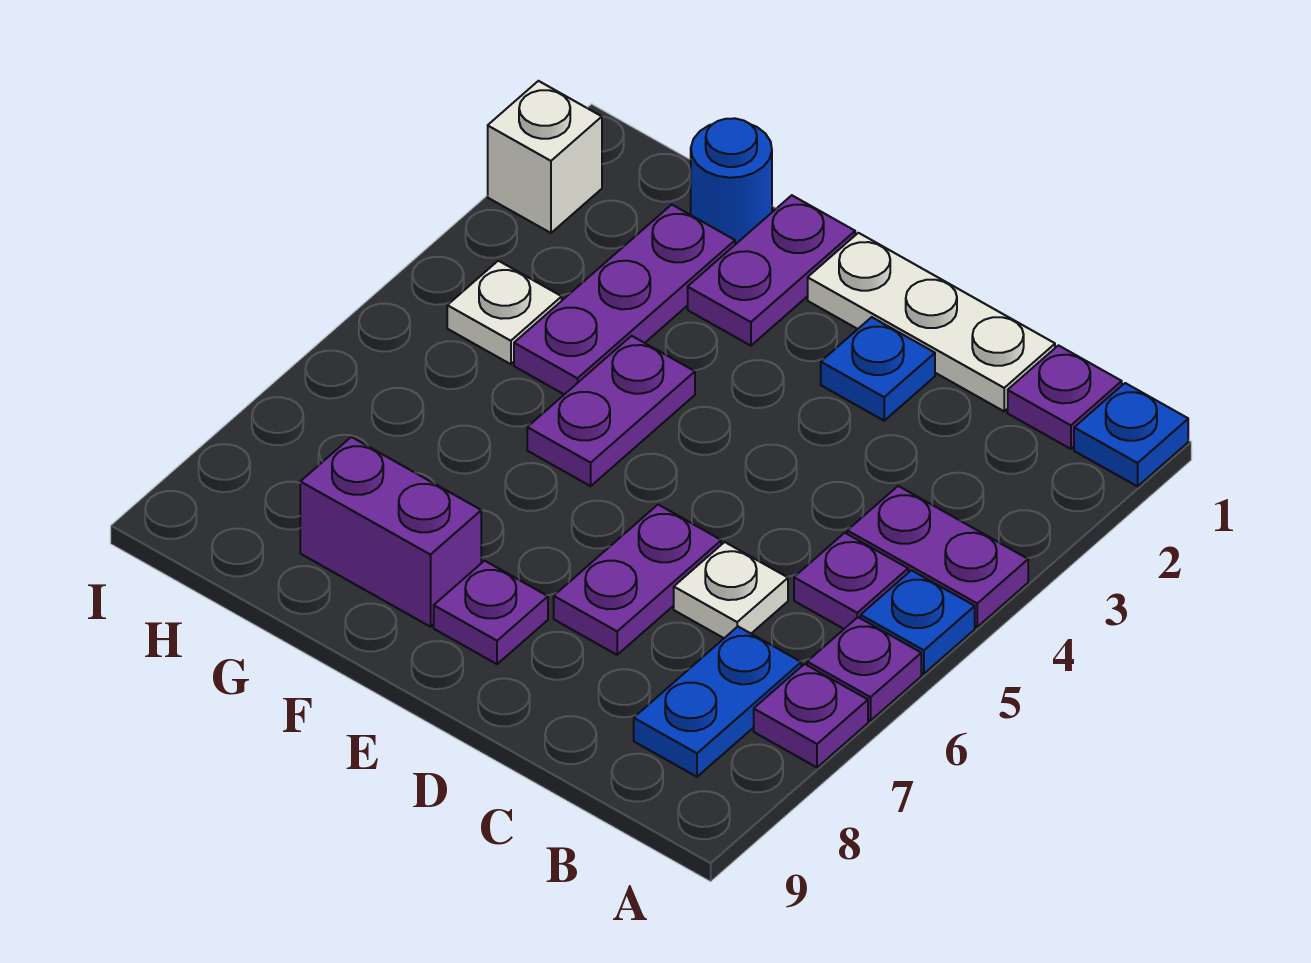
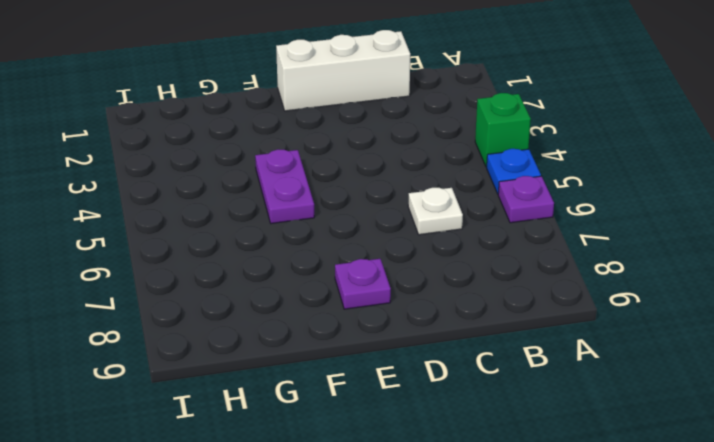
green 1x1 brick [475,93,531,167] -> purple 1x2 plate [847,486,1028,627]
white 1x3 brick [276,30,410,111] -> white 1x3 plate [808,233,1055,411]
none -> blue 1x1 plate [1074,383,1188,486]
none -> purple 1x1 plate [754,664,868,767]
none -> purple 1x1 plate [1008,345,1122,449]

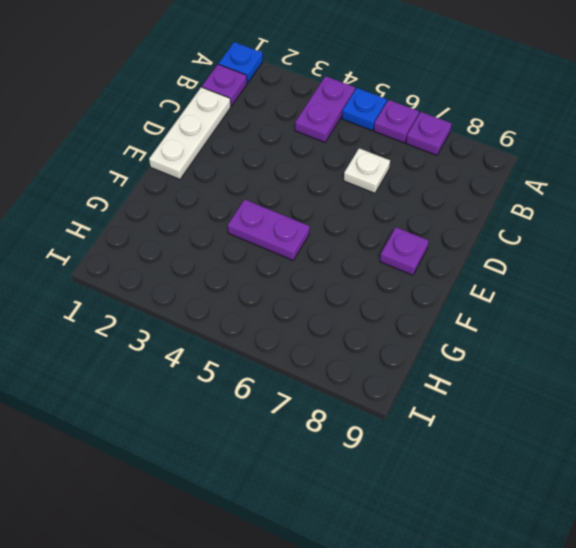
none -> purple 1x1 plate [794,533,908,629]
none -> blue 1x2 plate [634,627,801,777]
none -> blue 1x1 plate [821,317,935,421]

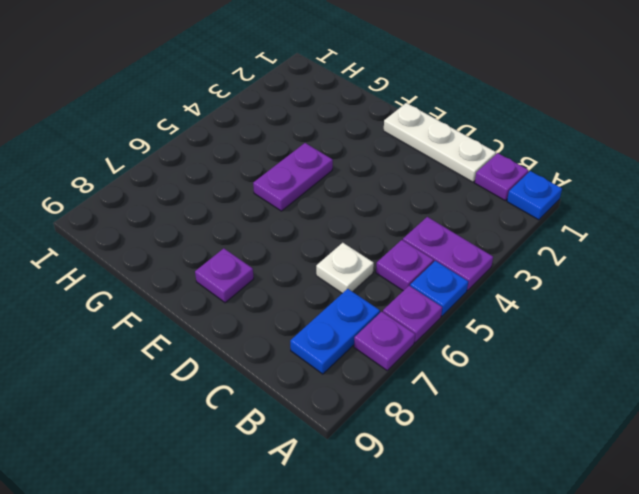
none -> blue 1x1 plate [821,317,935,421]
none -> purple 1x2 plate [554,505,721,655]
none -> purple 1x2 plate [688,195,855,346]

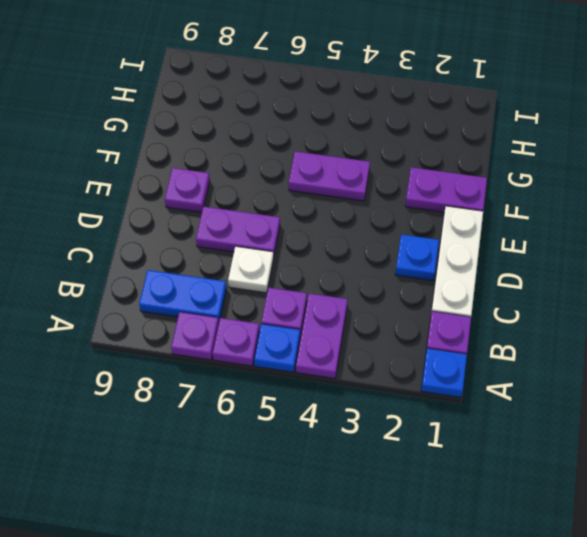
none -> purple 1x2 brick [300,437,481,627]
none -> blue 1x1 round brick [691,118,772,244]
none -> purple 1x3 plate [514,205,735,394]

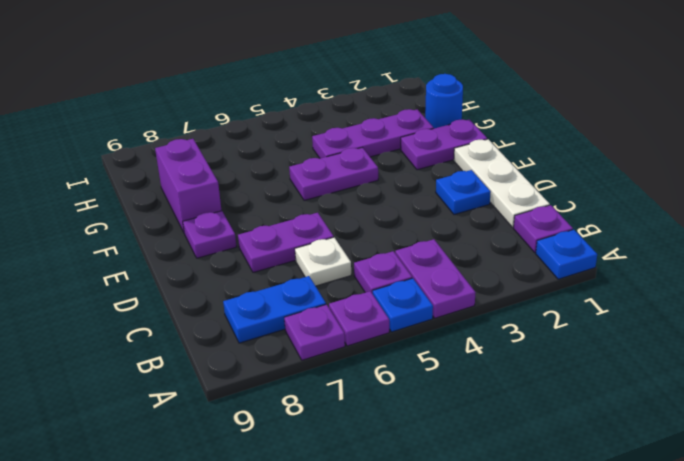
none -> white 1x1 plate [447,261,562,364]
none -> white 1x1 brick [488,81,602,233]

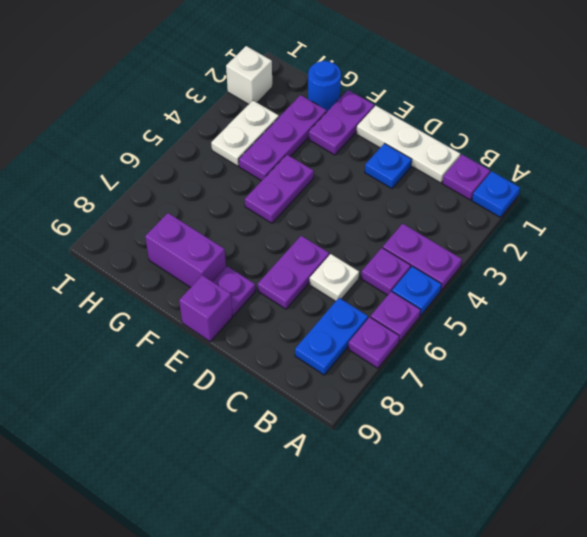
purple 1x1 brick [179,275,233,342] -> none
white 1x2 plate [211,101,279,166] -> white 1x1 plate [447,261,562,364]

